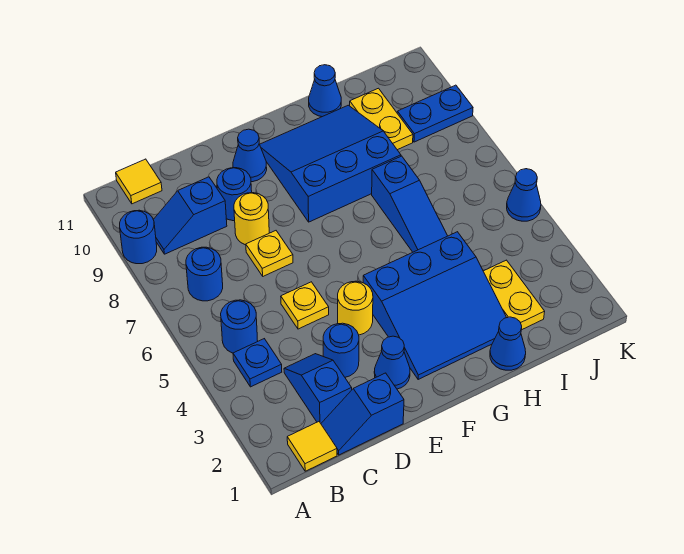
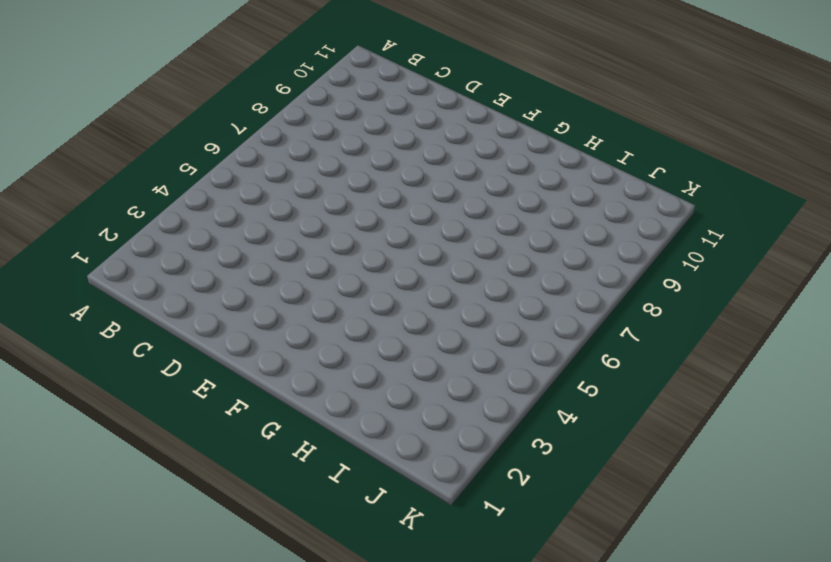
none -> blue 1x1 round brick [120,210,157,264]
none -> yellow 1x1 tile [287,422,337,471]
none -> blue 1x1 plate [233,339,282,387]

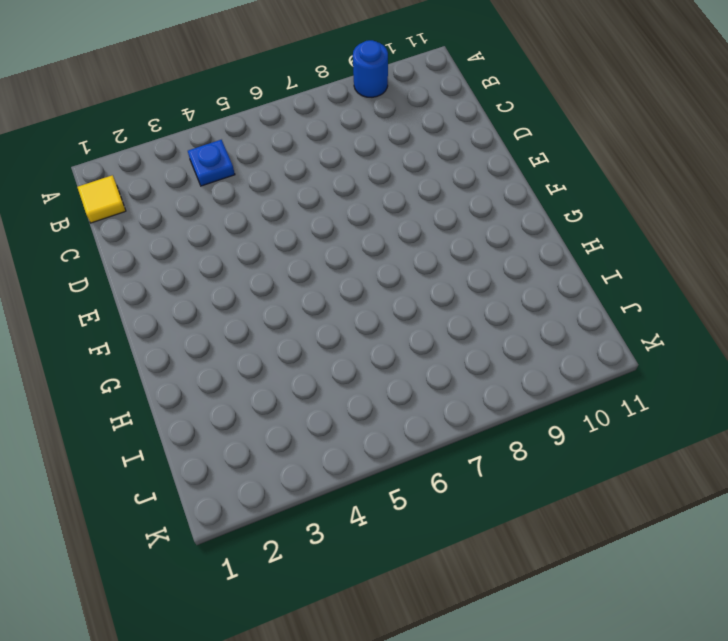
none -> blue 1x1 round brick [221,300,257,353]
none -> blue 1x1 round brick [186,247,223,301]
none -> blue 1x2 slope [153,177,227,254]

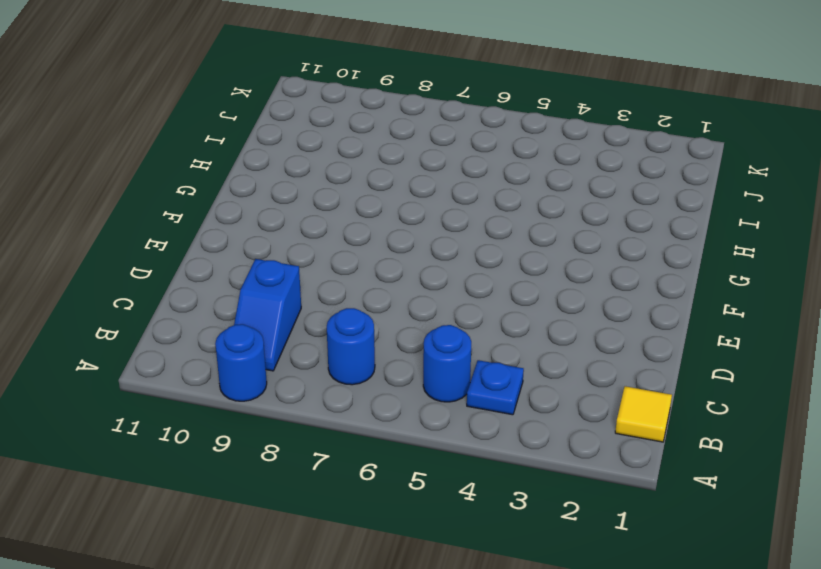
none -> yellow 1x1 tile [116,159,162,204]
none -> blue 1x2 slope [321,373,404,455]
none -> blue 1x2 slope [284,354,352,423]

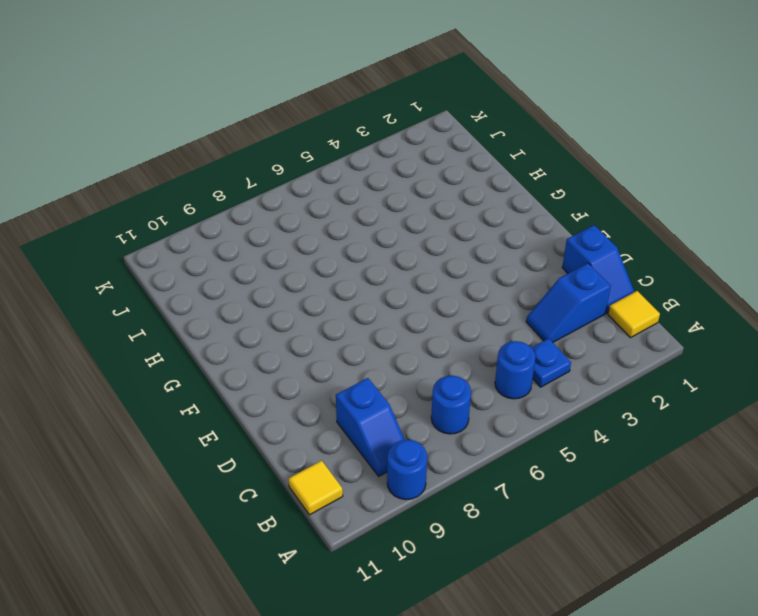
none -> blue 1x1 round brick [323,323,359,377]
none -> yellow 1x1 plate [281,282,329,329]
none -> yellow 1x1 plate [246,231,293,276]

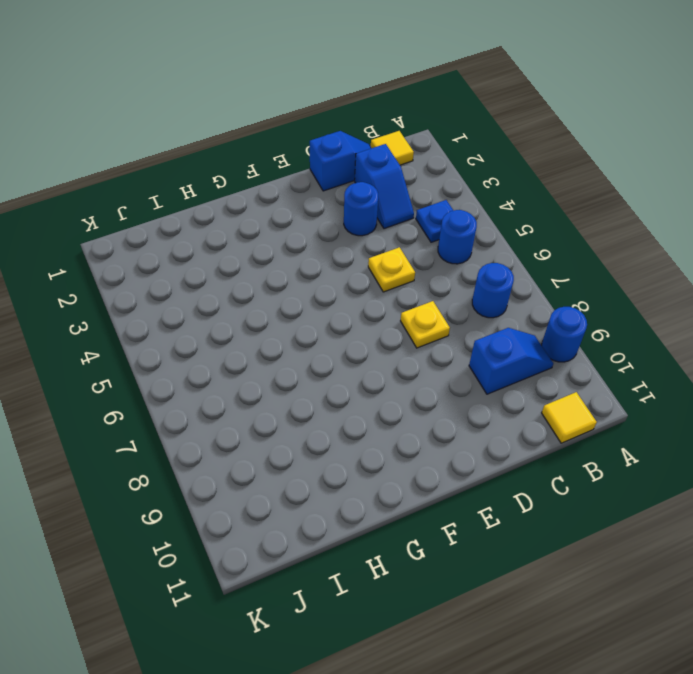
none -> yellow 1x1 round brick [234,193,269,245]
none -> blue 1x1 round brick [217,168,252,221]
none -> blue 1x1 cone [374,336,410,389]

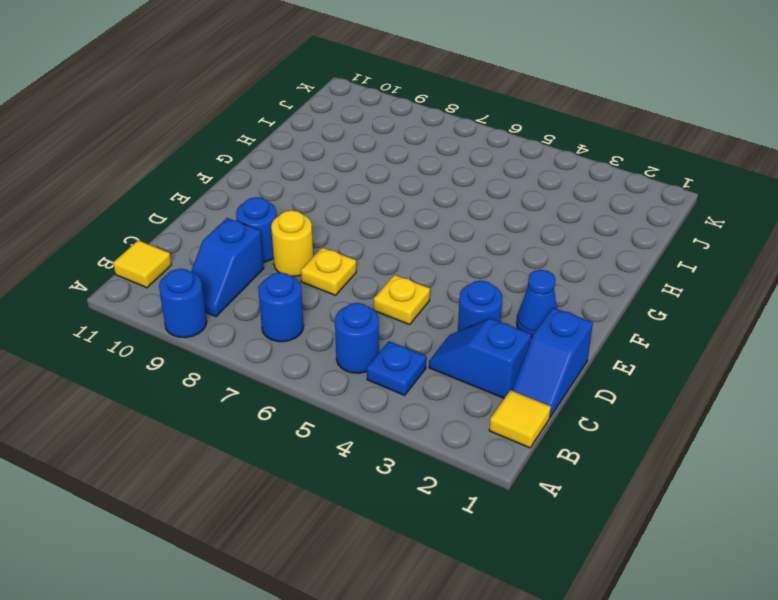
none -> yellow 1x1 round brick [338,281,373,335]
none -> blue 1x1 cone [233,129,267,182]
none -> blue 3x3 slope [363,232,507,379]

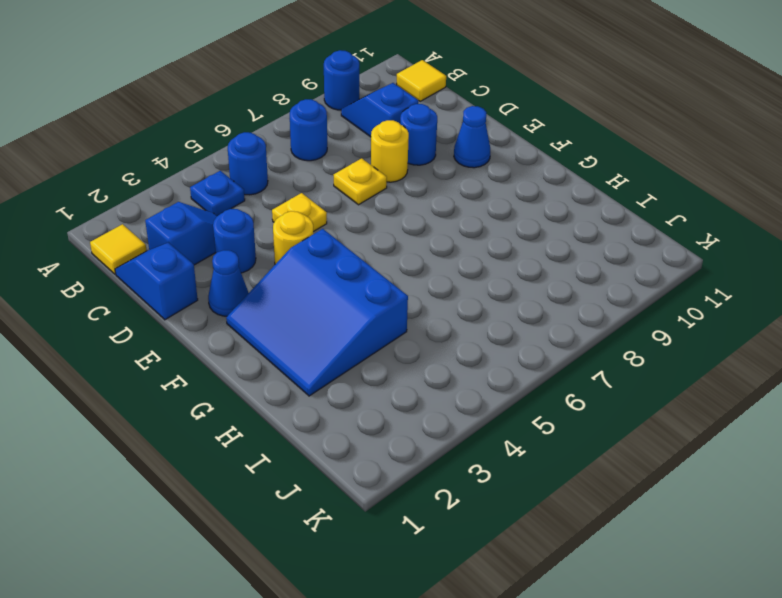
none -> blue 3x3 slope [260,105,401,222]
none -> blue 1x1 cone [490,317,526,370]
none -> blue 1x3 slope [372,156,447,252]

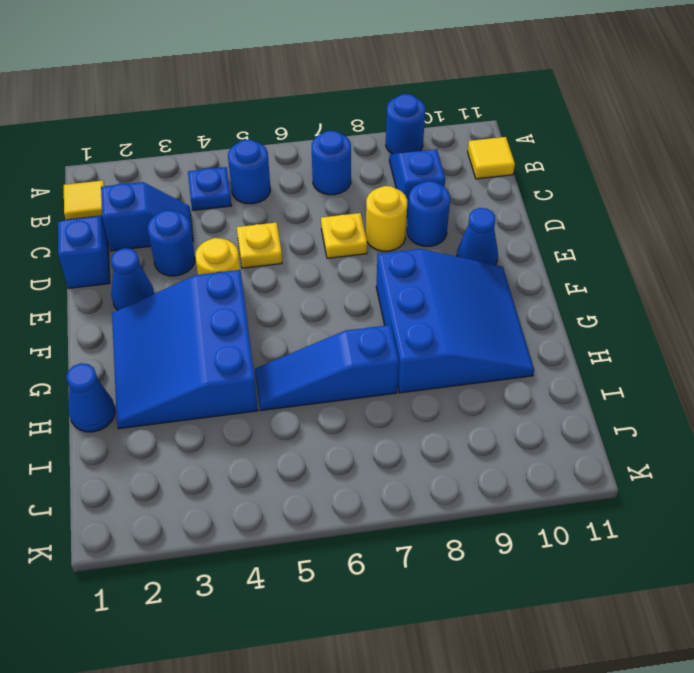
none -> blue 1x1 cone [309,65,341,117]
none -> yellow 1x2 plate [483,260,545,330]
none -> yellow 1x2 plate [350,88,413,150]

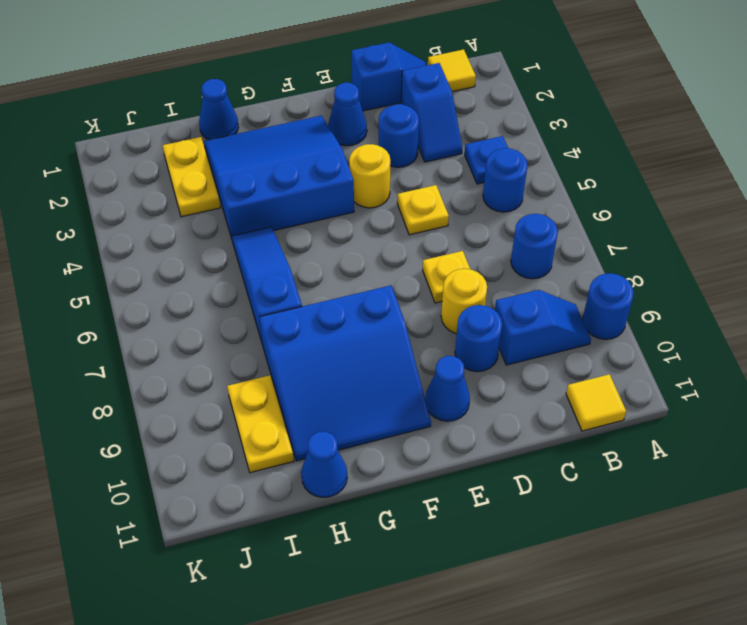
none -> blue 1x2 plate [397,85,473,142]
none -> blue 1x1 cone [507,169,541,221]

